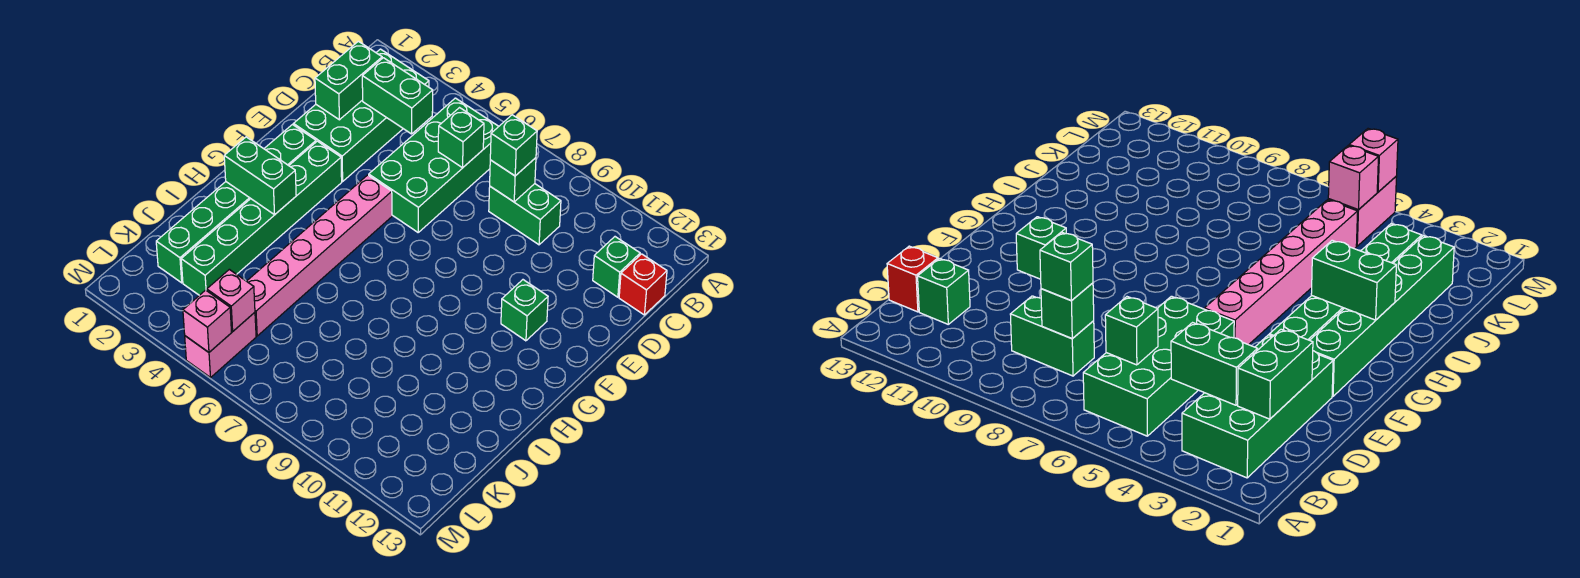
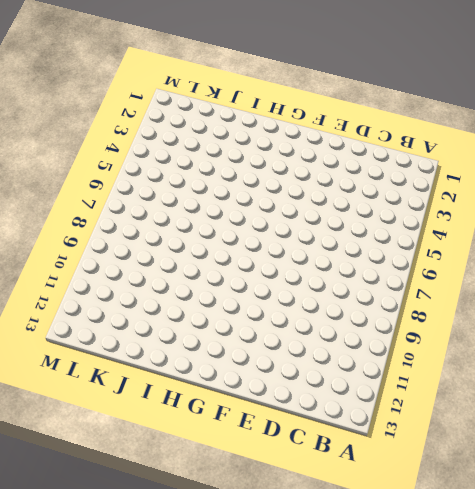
none -> green 2x4 brick [293,49,429,181]
none -> green 2x4 brick [369,98,499,232]
none -> green 1x2 brick [489,184,561,245]

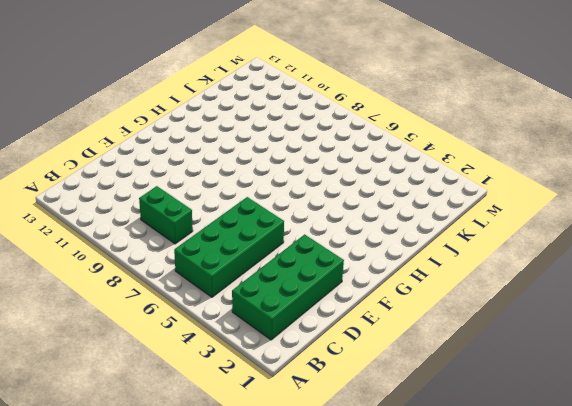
none -> green 1x1 brick [593,237,640,297]
none -> red 1x1 brick [619,254,667,315]
none -> green 1x6 brick [156,125,316,283]

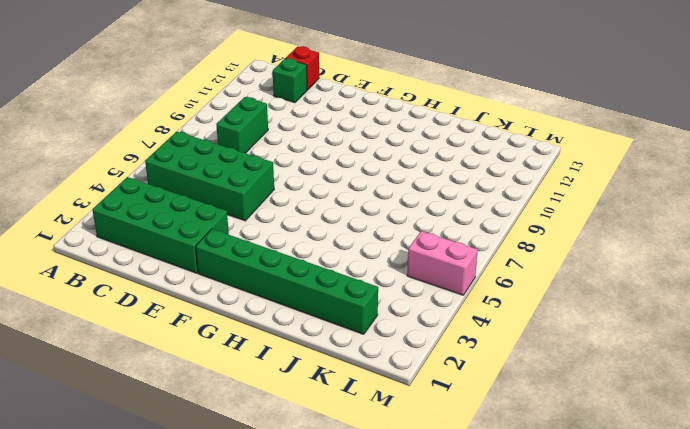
none -> green 1x6 brick [181,141,342,295]
none -> pink 1x6 brick [247,175,392,336]
none -> green 1x1 brick [501,280,548,341]

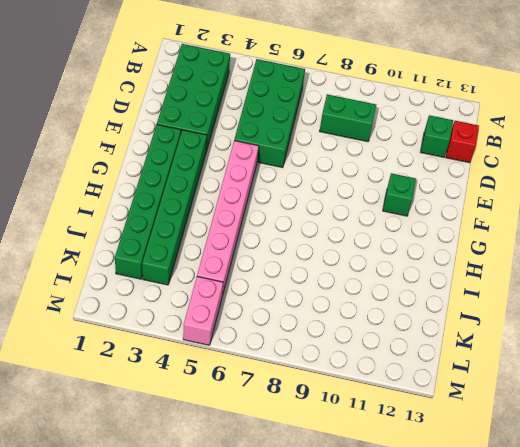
none -> green 1x2 brick [315,41,382,120]
none -> green 1x2 brick [362,58,433,134]
none -> green 1x1 brick [438,108,484,168]

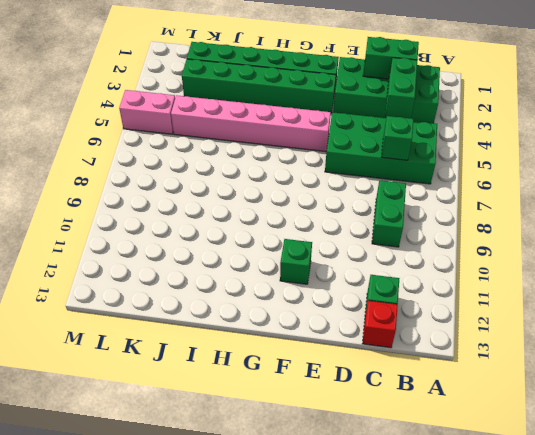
none -> green 1x1 brick [490,158,536,202]
none -> green 1x2 brick [224,137,296,215]
none -> pink 1x1 brick [207,269,255,332]

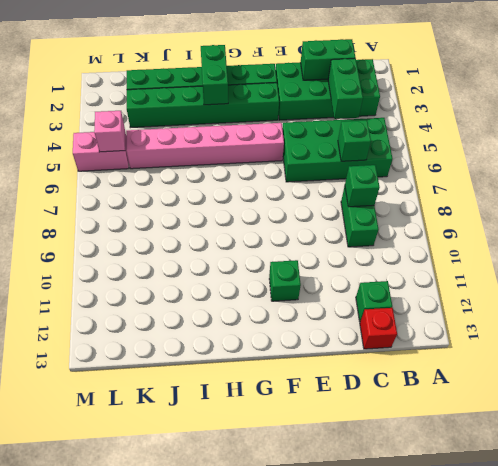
none -> pink 1x1 brick [183,290,232,352]
none -> green 1x1 brick [490,115,537,176]

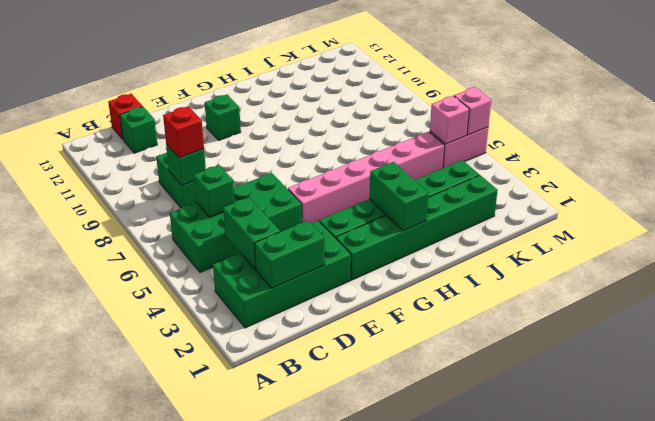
red 1x1 brick [163,106,204,158] -> green 1x1 brick [490,115,537,176]

